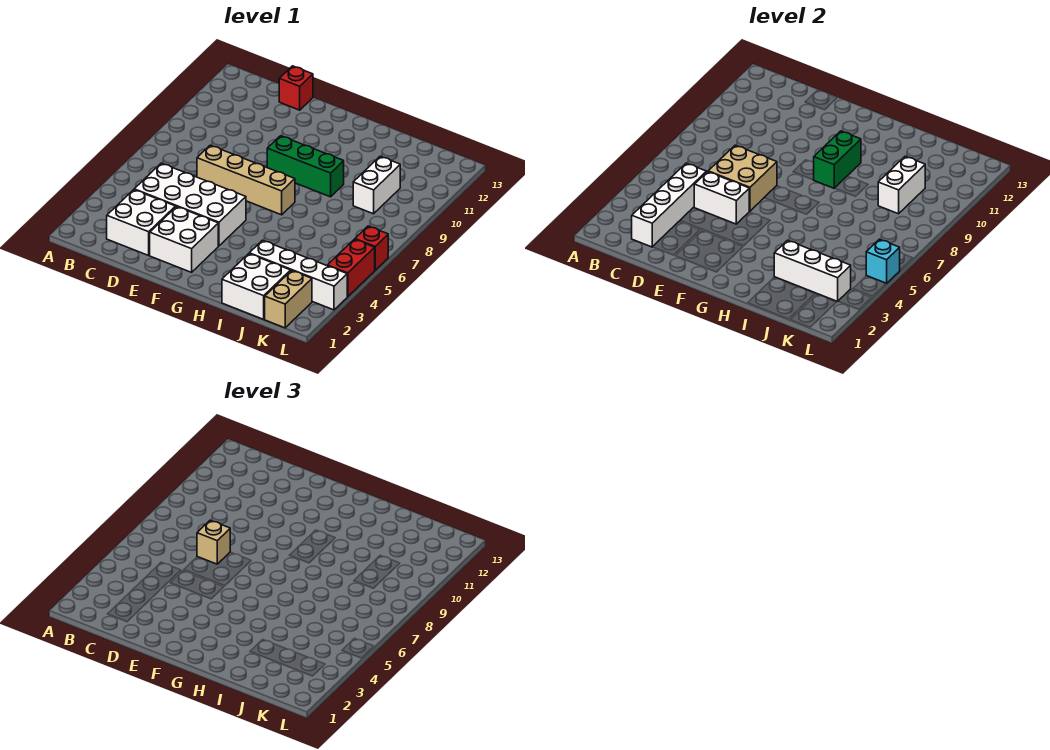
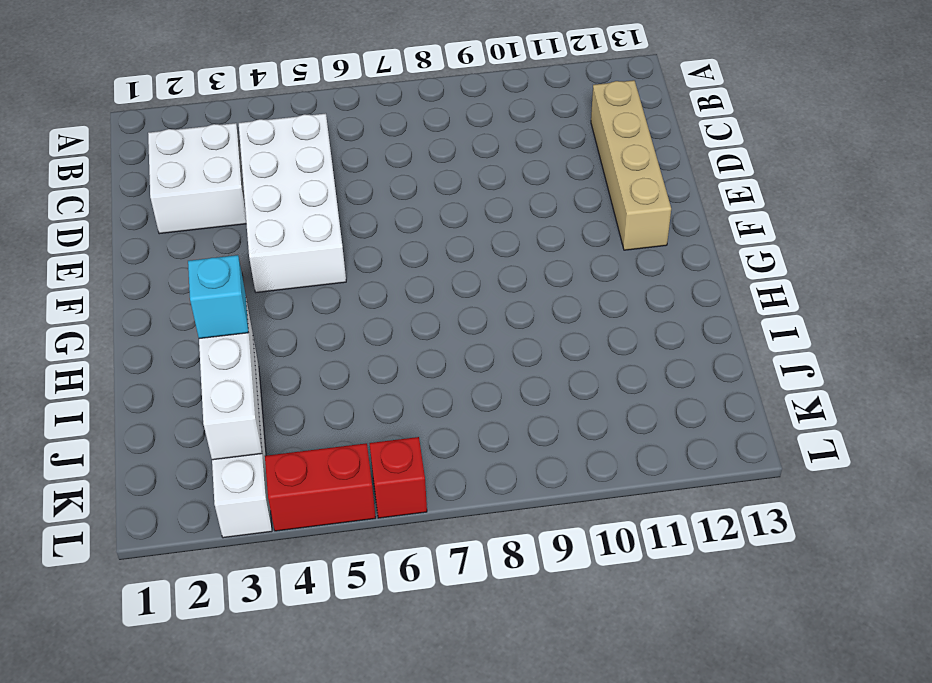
tan 1x4 brick [591,80,671,250] -> tan 1x4 brick moved to [197,145,295,215]
cyan 1x1 brick [188,255,248,339] -> cyan 1x1 brick moved to [866,239,900,283]
none -> red 1x1 brick [279,66,313,110]
none -> white 2x2 brick [150,207,218,272]
none -> green 1x3 brick [267,136,344,197]

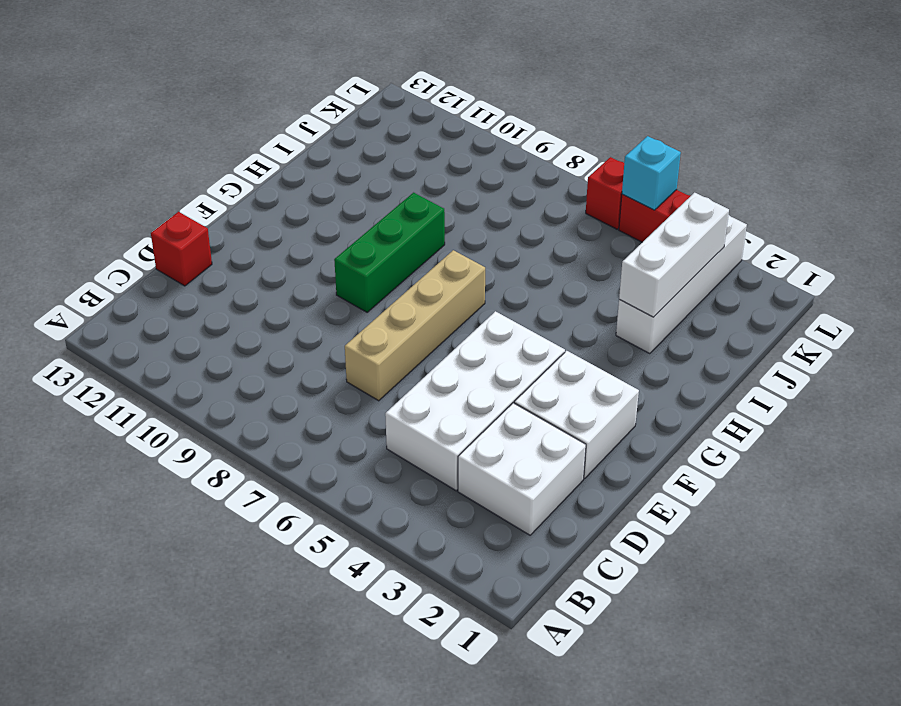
none -> white 2x2 brick [222,254,291,319]
none -> white 1x2 brick [353,156,400,214]
none -> tan 1x2 brick [265,270,312,328]

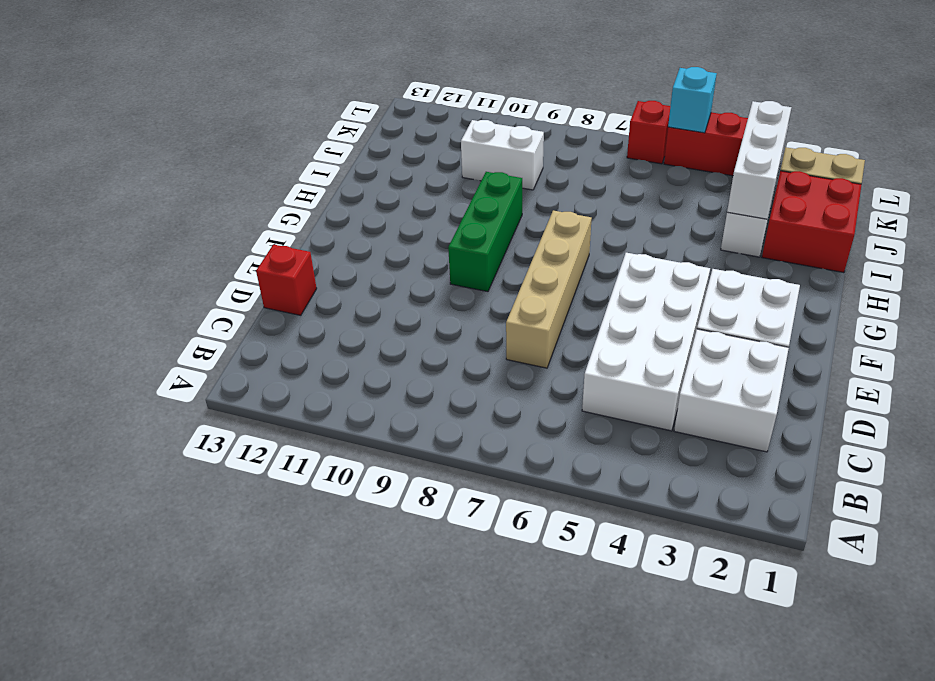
red 2x2 brick [762,171,862,273] -> white 2x2 brick [222,254,291,319]
none -> white 1x4 brick [632,163,707,247]
none -> white 1x2 brick [694,172,749,224]
none -> tan 2x2 brick [708,145,777,211]

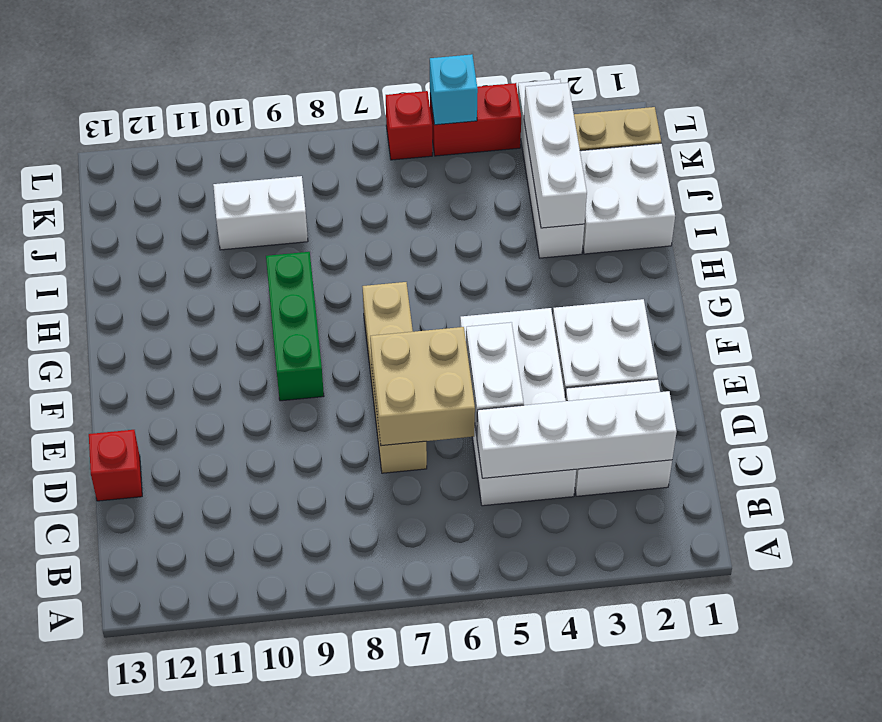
none -> green 1x2 brick [814,131,861,188]
none -> white 1x2 brick [878,156,925,214]
none -> tan 1x1 brick [197,520,230,564]

